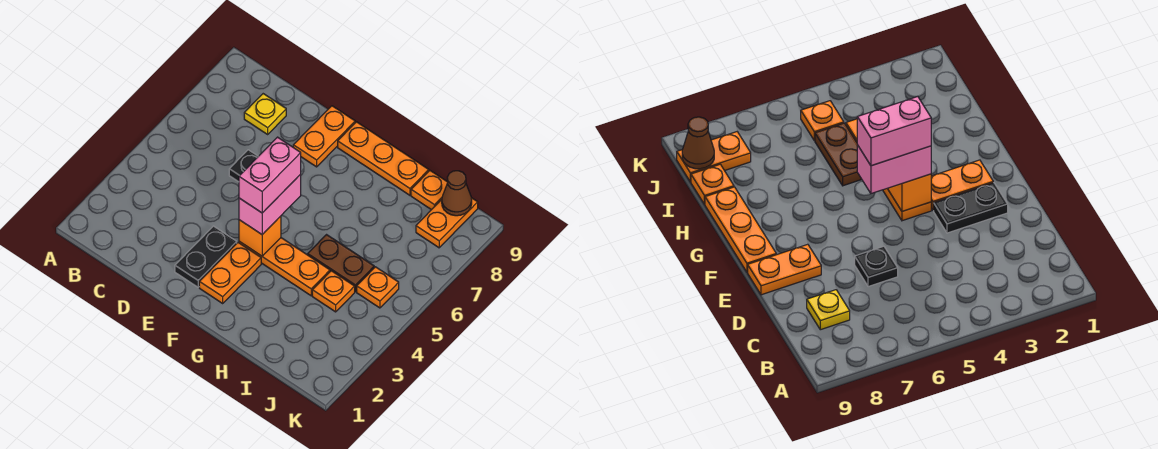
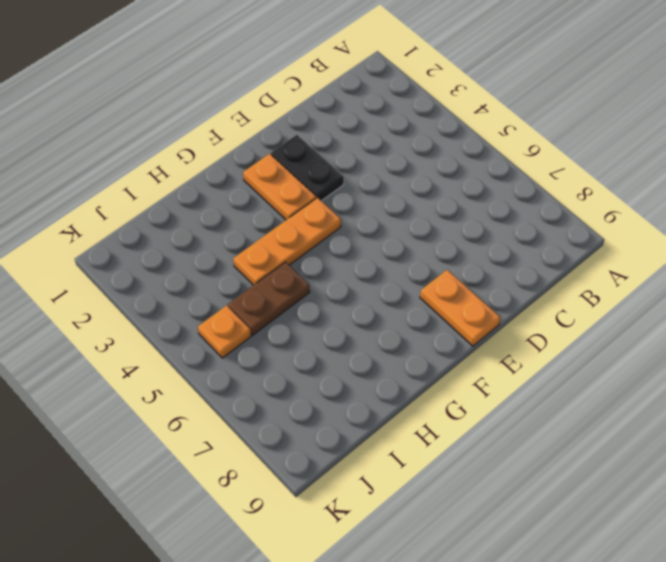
none -> yellow 1x1 plate [244,94,286,134]
none -> black 1x1 plate [229,150,258,182]
none -> orange 1x3 plate [338,122,429,195]

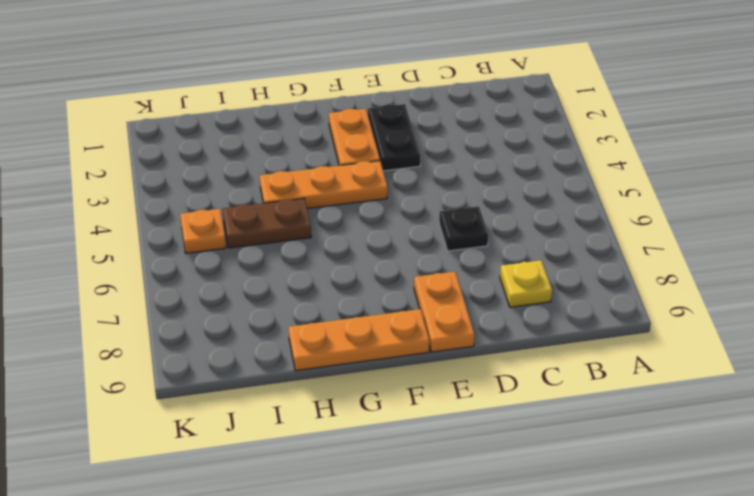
none -> orange 1x1 plate [312,271,355,312]
none -> orange 1x1 plate [411,171,448,210]
none -> orange 1x2 plate [416,198,478,248]

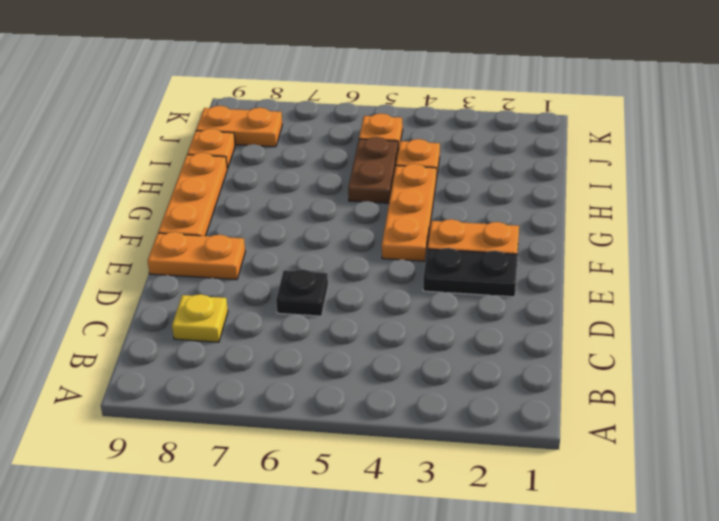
none -> orange 1x1 brick [239,216,281,256]
none -> brown 1x1 cone [442,171,472,216]
none -> pink 1x2 brick [239,174,301,235]

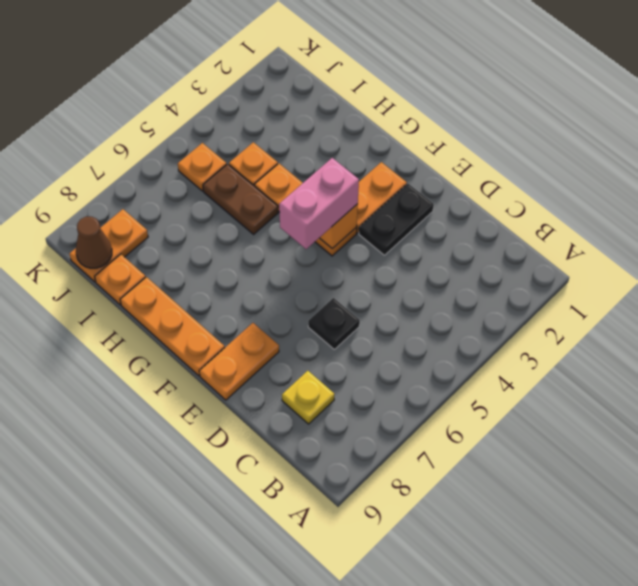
none -> pink 1x2 brick [239,137,301,213]

